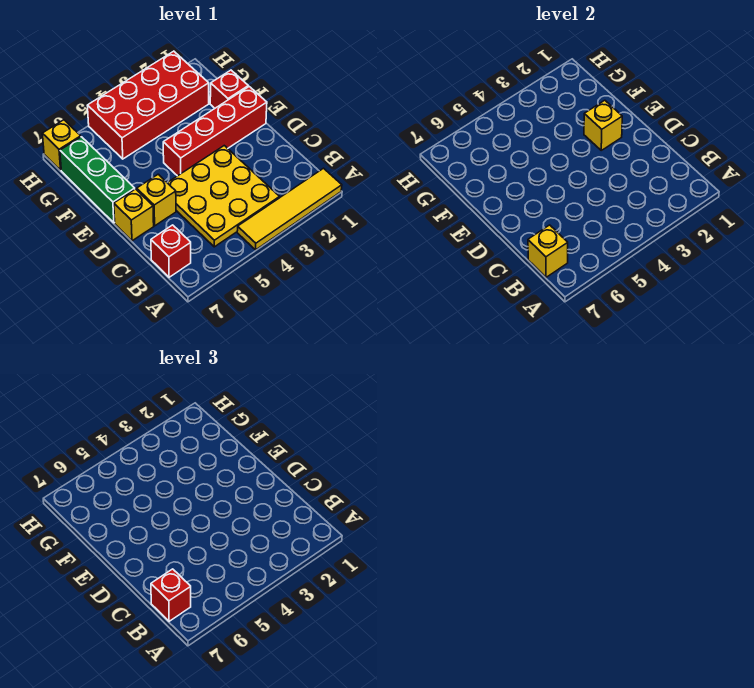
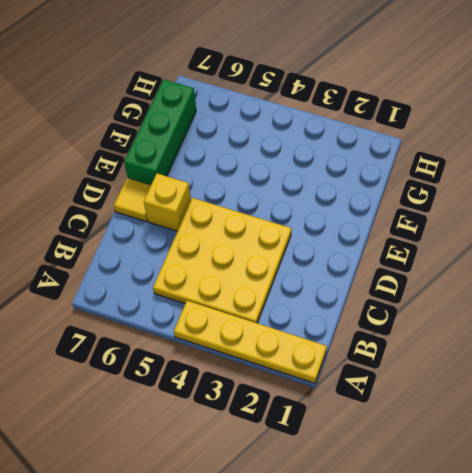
yellow 1x4 plate [174,301,327,383] -> yellow 1x4 tile [237,168,342,250]
yellow 1x1 tile [114,178,151,221] -> yellow 1x1 brick [114,189,154,241]
none -> red 1x1 brick [151,225,191,277]
none -> red 1x4 brick [163,87,267,176]
none -> red 1x1 brick [210,70,248,108]

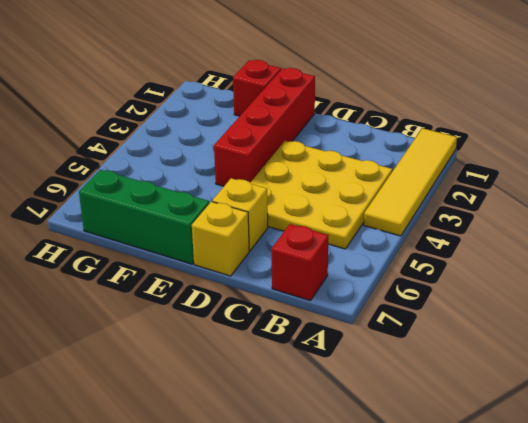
none -> red 2x4 brick [87,51,209,159]
none -> yellow 1x1 brick [42,120,81,170]
none -> yellow 1x1 brick [528,225,568,277]

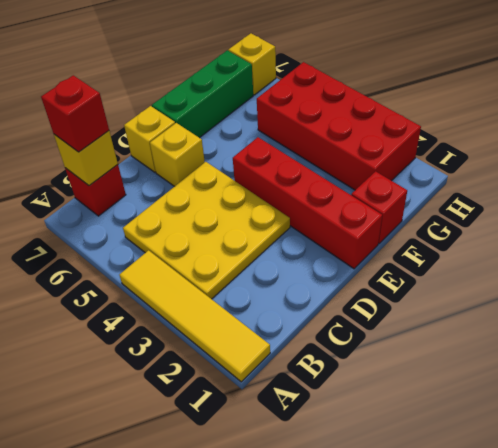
none -> yellow 1x1 brick [584,100,622,150]

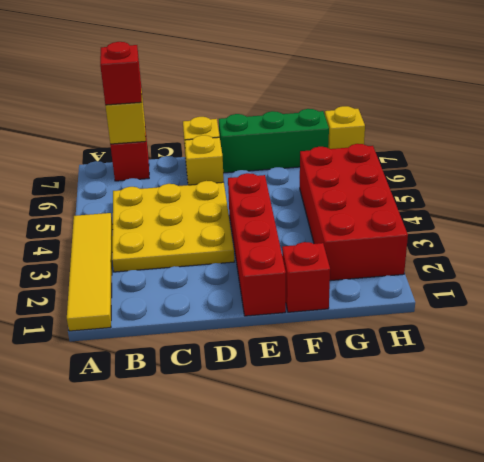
none -> yellow 1x1 brick [584,100,622,150]

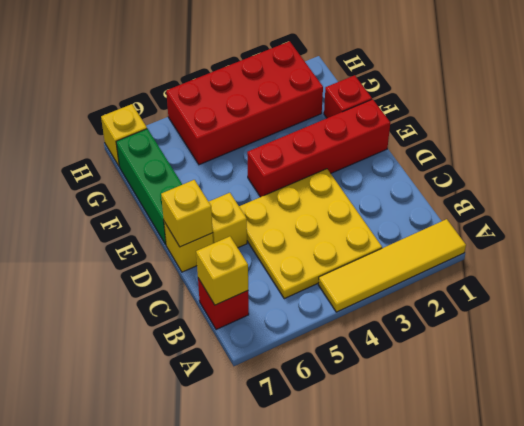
yellow 1x1 brick [161,180,213,247] -> yellow 1x1 brick moved to [584,100,622,150]
none -> red 1x1 brick [151,569,191,621]

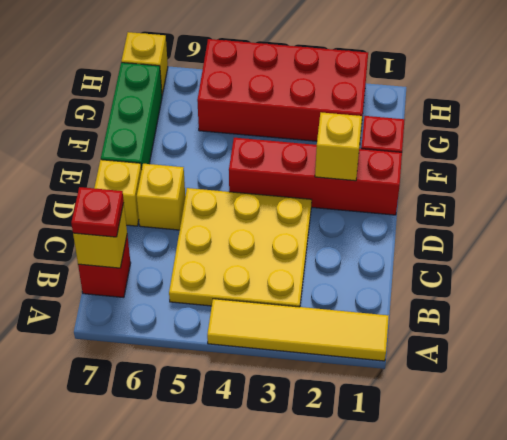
red 1x1 plate [71,187,124,237] -> red 1x1 brick [151,569,191,621]

